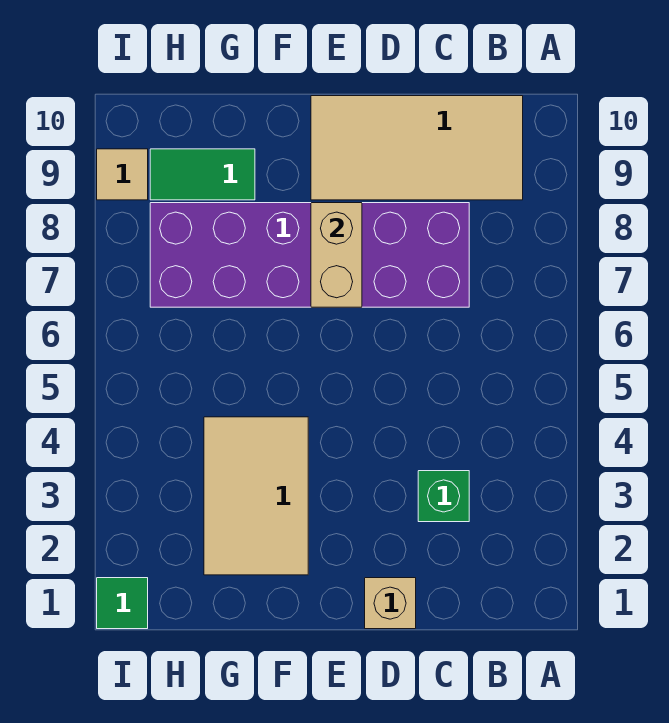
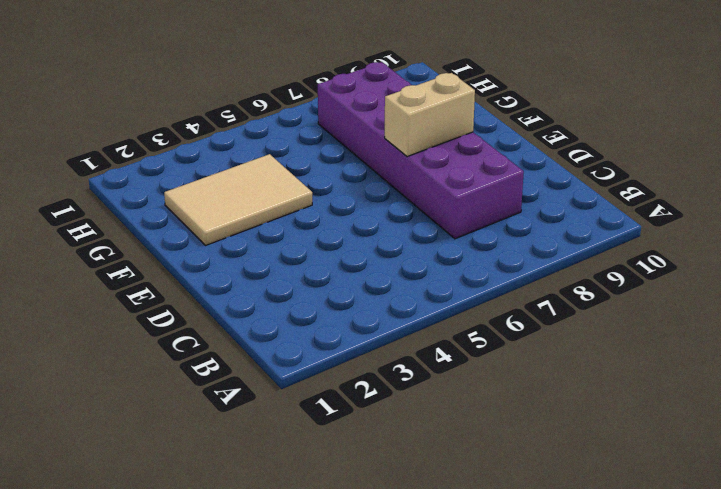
none -> tan 2x4 tile [311,96,523,200]
none -> green 1x1 brick [418,471,469,522]

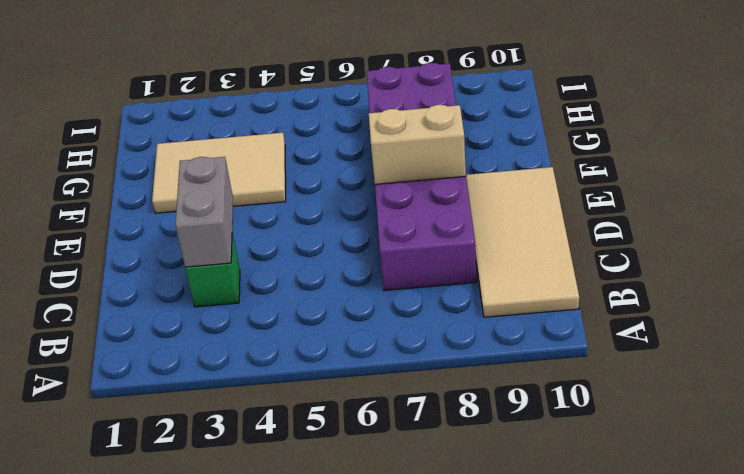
grey 1x2 brick [175,157,233,267] -> none
none -> tan 1x1 brick [365,578,416,629]
none -> green 1x2 tile [150,149,255,200]

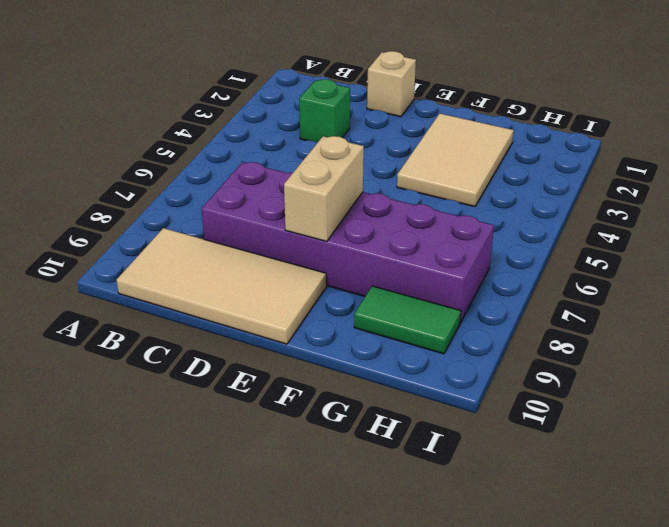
none -> green 1x1 tile [97,578,148,629]
none -> tan 1x1 tile [97,149,148,200]

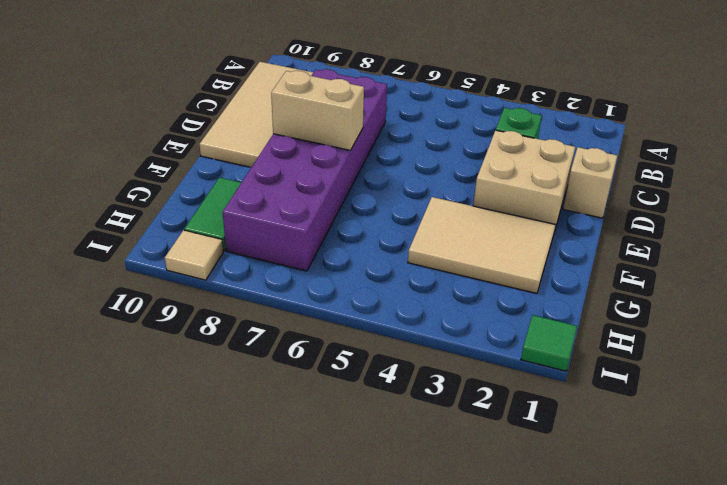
tan 2x2 brick [473,130,575,232] -> none

